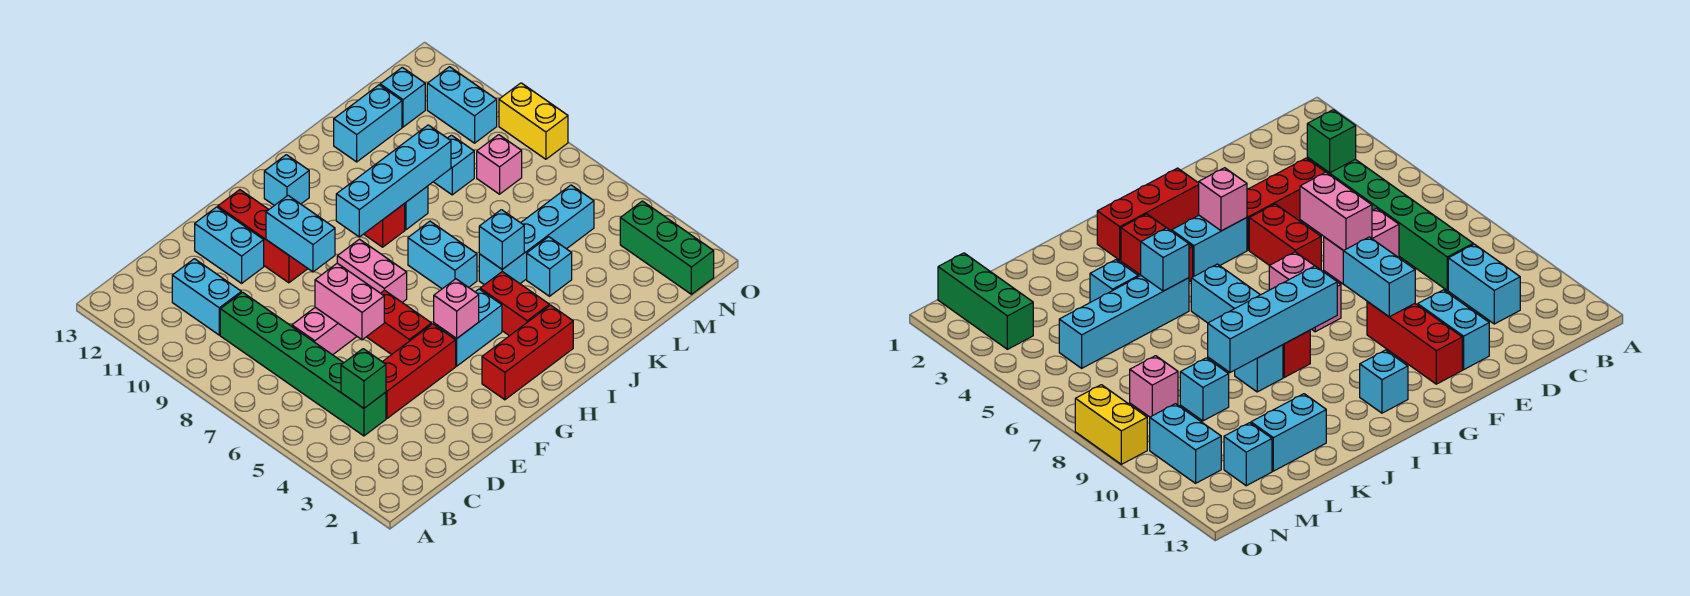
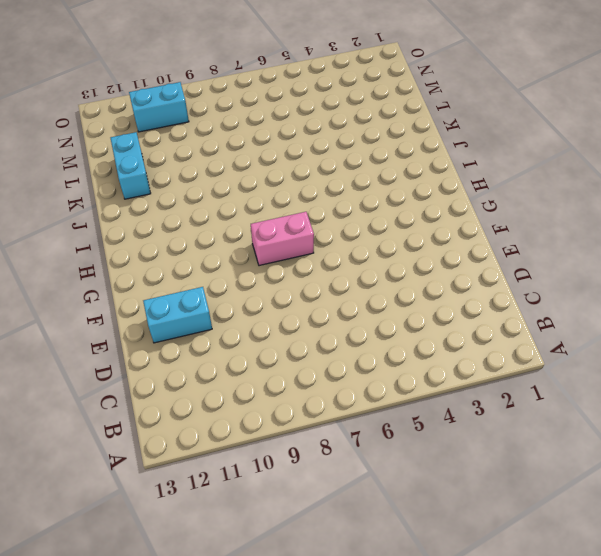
none -> green 1x6 brick [220,292,386,436]
none -> cyan 1x2 brick [172,259,241,335]
none -> red 1x3 brick [383,324,456,418]
none -> pink 1x2 brick [292,307,357,355]

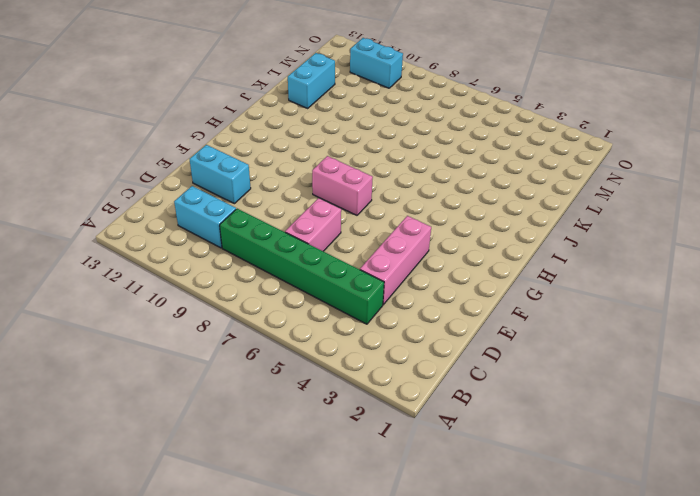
pink 1x3 brick [360,216,431,305] -> red 1x3 brick [383,324,456,418]
none -> red 1x2 brick [367,290,432,355]
none -> red 1x3 brick [218,190,308,283]
none -> red 1x3 brick [482,305,573,400]
none -> cyan 1x2 brick [434,289,502,366]

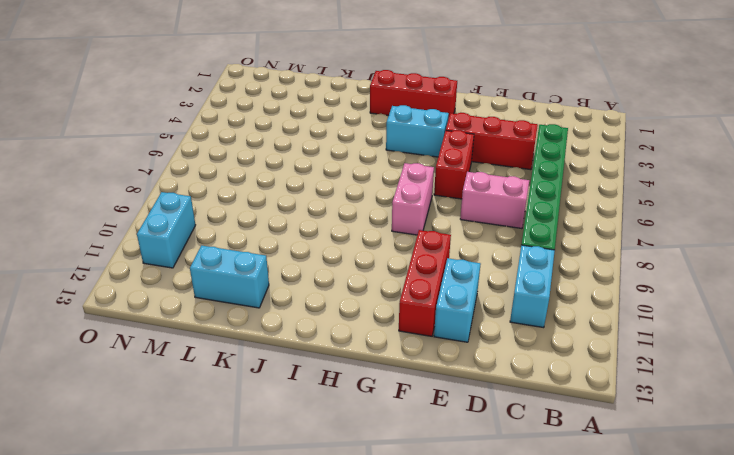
none -> cyan 1x1 brick [264,155,309,206]
none -> red 1x2 brick [480,272,549,336]
none -> cyan 1x2 brick [408,221,477,289]
none -> red 1x1 brick [364,204,405,247]

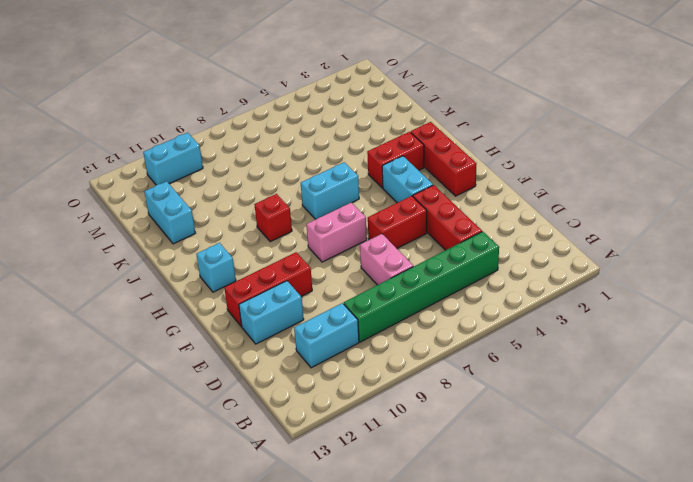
none -> cyan 1x4 brick [479,185,594,285]
none -> cyan 1x1 brick [404,186,428,230]
none -> cyan 1x1 brick [527,237,572,296]
none -> cyan 1x1 brick [434,135,474,195]

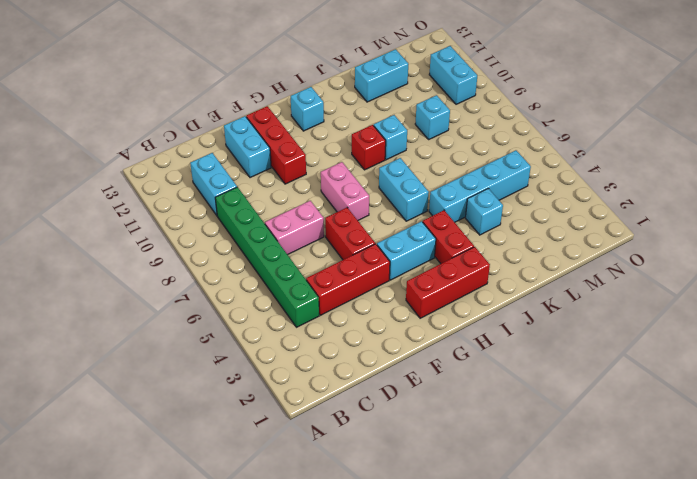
none -> pink 1x1 brick [477,135,522,194]
none -> cyan 1x1 brick [380,67,425,127]
none -> green 1x3 brick [620,201,714,294]
none -> yellow 1x2 brick [499,83,568,159]

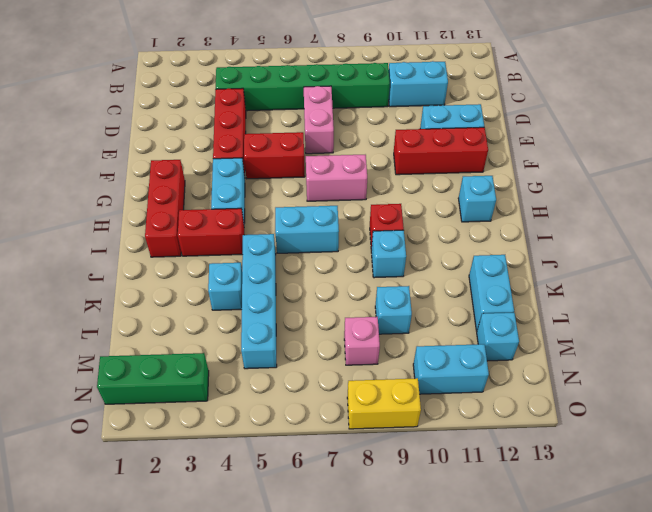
none -> green 1x1 brick [341,349,386,408]
none -> pink 1x2 brick [315,263,384,340]
none -> cyan 1x2 brick [266,196,335,272]
none -> pink 1x1 brick [434,279,479,338]

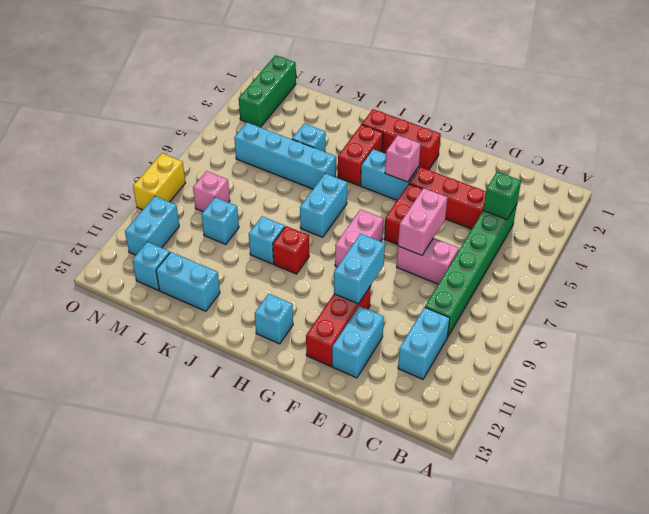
none -> cyan 1x4 brick [336,125,451,237]
none -> cyan 1x1 brick [479,210,524,269]

